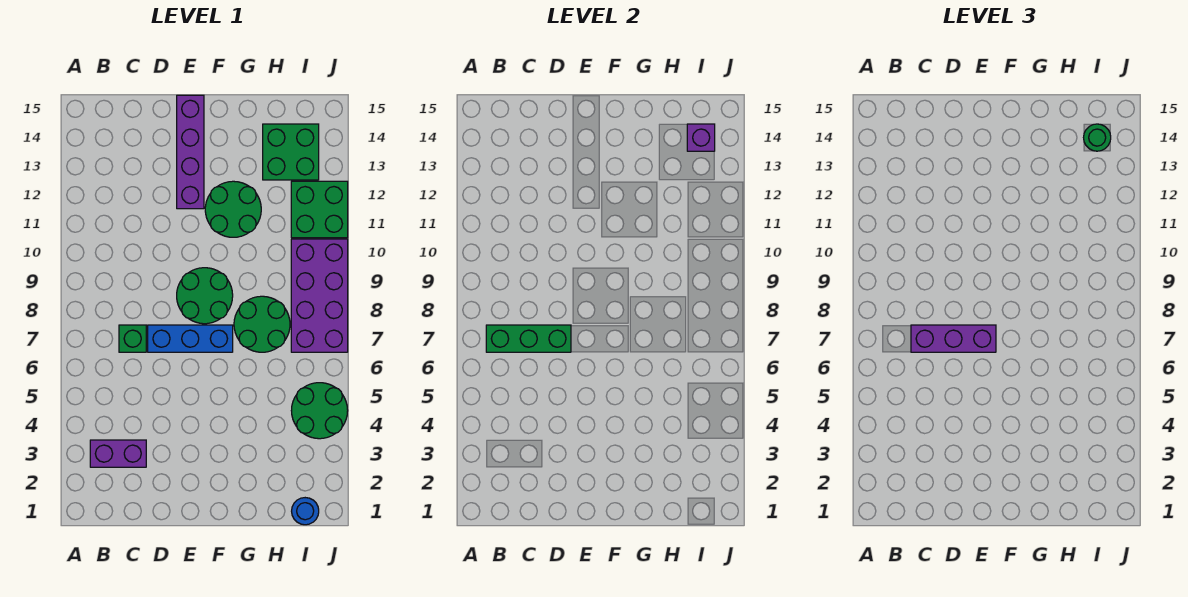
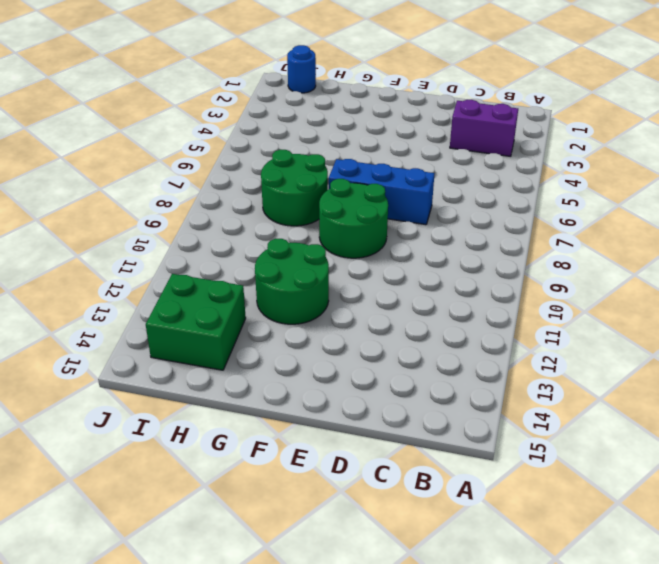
none -> green 1x1 brick [119,325,146,352]
none -> purple 1x4 brick [177,95,204,209]
none -> green 2x2 round brick [291,383,348,439]

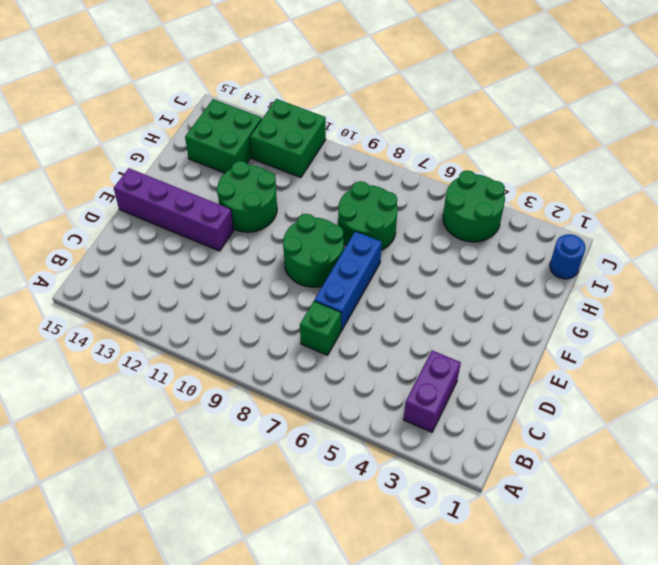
none -> purple 2x4 brick [291,239,348,352]
none -> green 1x3 brick [486,325,571,352]
none -> purple 1x1 brick [687,124,715,151]

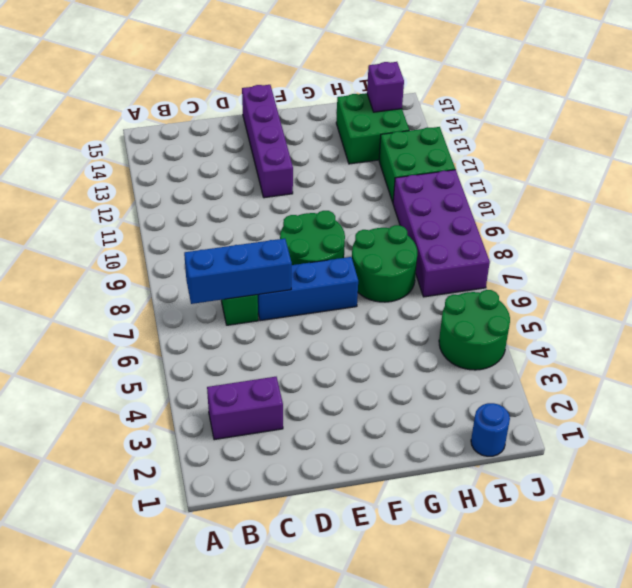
blue 1x3 brick [184,239,292,304] -> green 1x3 brick [486,325,571,352]
none -> green 2x2 round brick [205,181,261,237]
none -> purple 1x3 brick [911,325,996,352]
none -> green 1x1 round brick [1084,124,1111,151]

